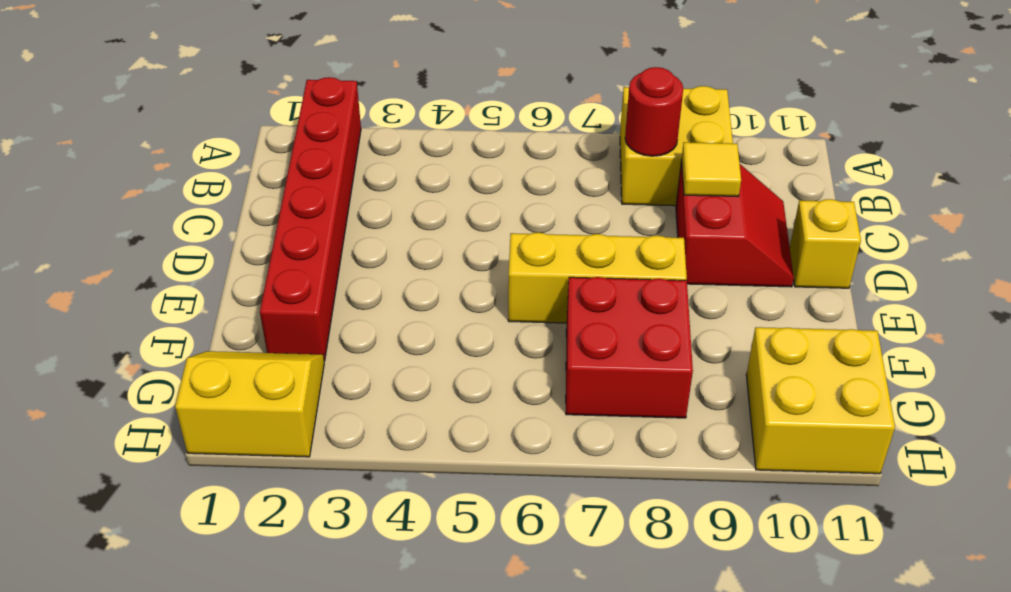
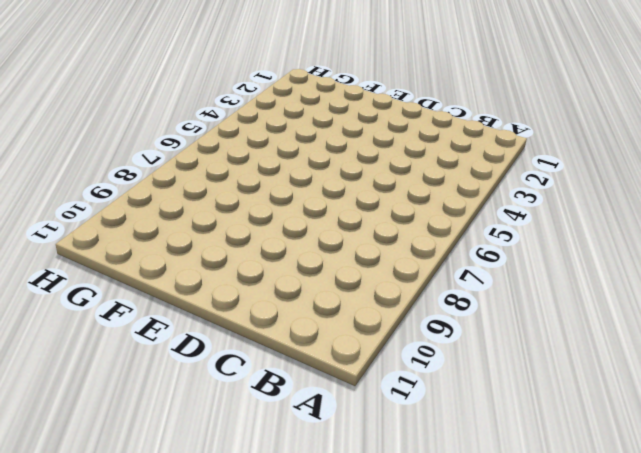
none -> red 1x6 brick [260,77,361,361]
none -> yellow 2x2 brick [620,86,733,206]

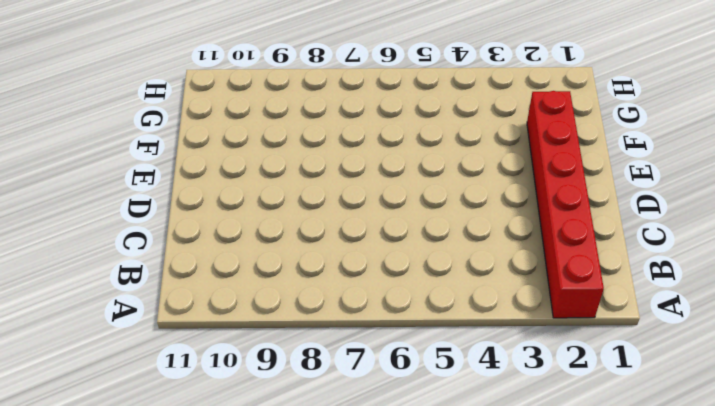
none -> yellow 2x2 brick [620,86,733,206]
none -> red 2x2 slope [676,160,794,287]

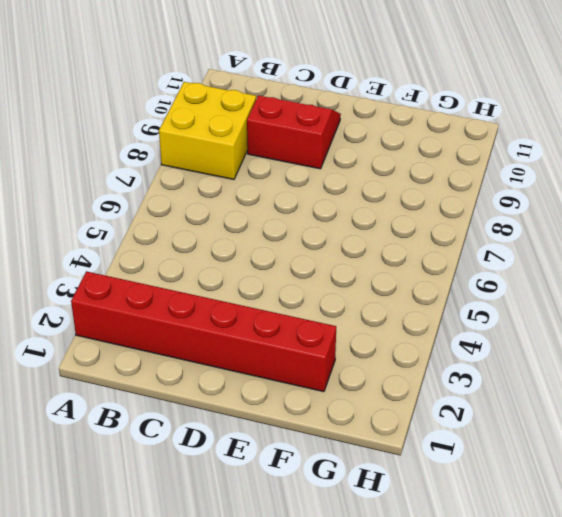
none -> yellow 1x1 brick [790,199,861,288]
none -> yellow 1x3 brick [508,233,687,323]

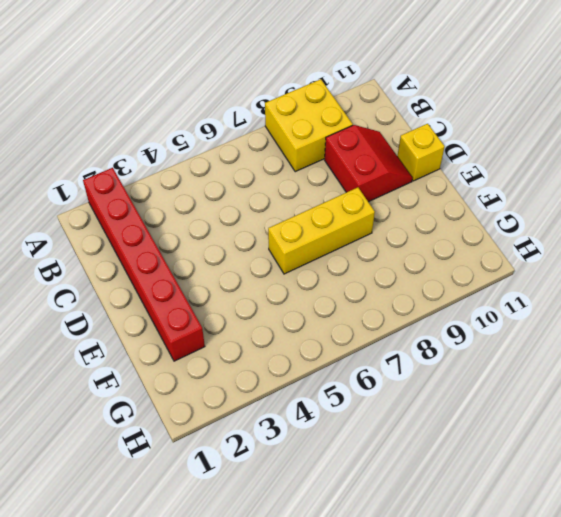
none -> red 2x2 brick [566,277,693,418]
none -> yellow 2x2 slope [175,351,324,457]

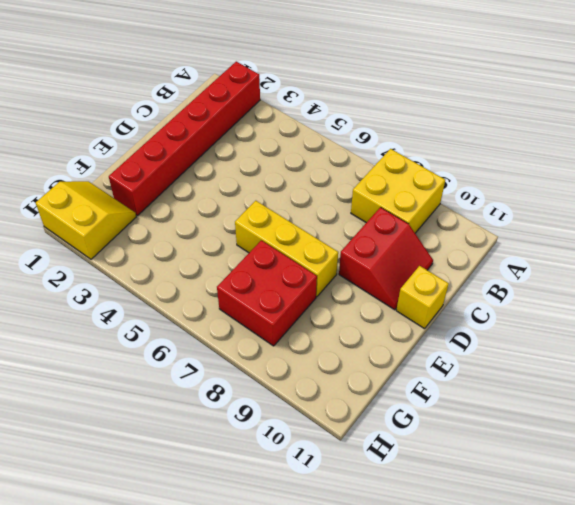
none -> yellow 2x2 brick [746,327,895,474]
none -> red 1x1 round brick [625,67,683,156]

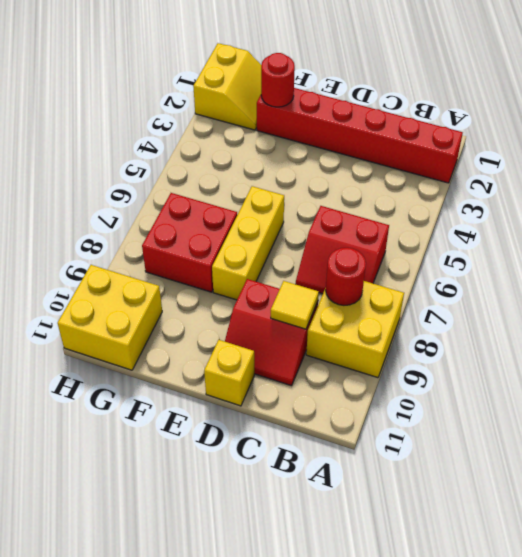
red 2x2 slope [296,206,389,294] -> none
red 1x1 round brick [261,53,295,107] -> none

